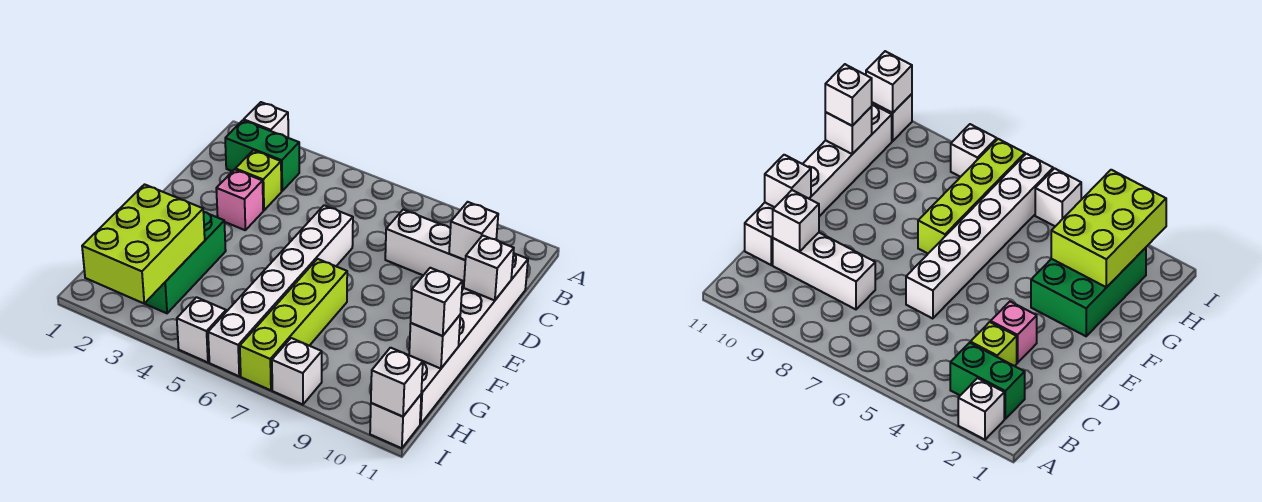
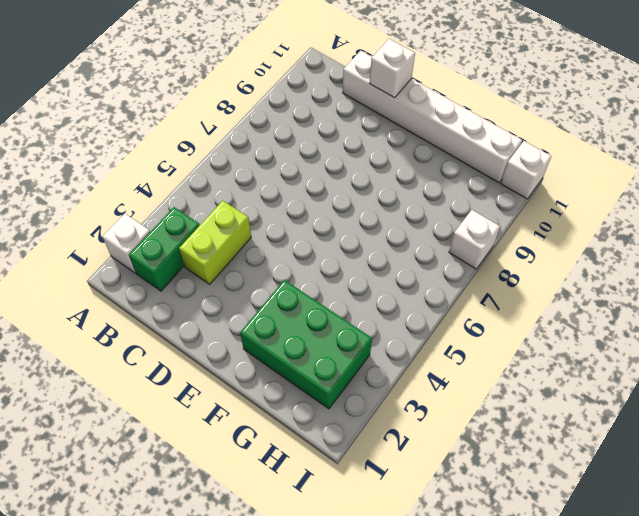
lime 1x2 brick [179,201,251,284] -> lime 1x1 brick [235,150,281,210]
none -> white 1x3 brick [385,210,465,290]
none -> pink 1x1 brick [216,169,263,230]
none -> white 1x6 brick [208,205,353,376]

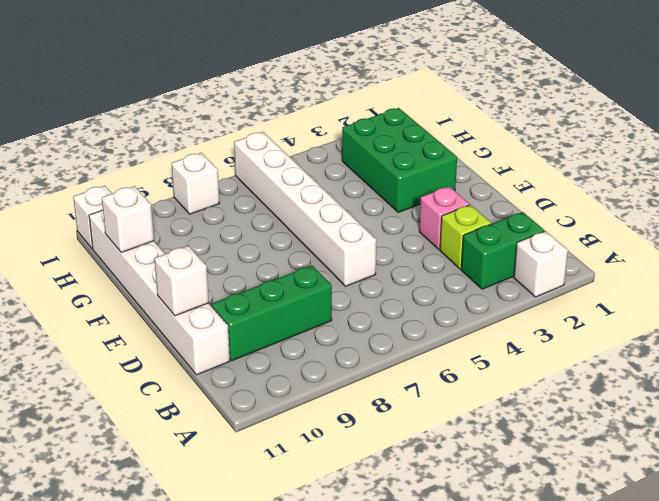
green 1x3 brick [211,265,332,361] -> white 1x3 brick [385,210,465,290]
none -> lime 1x4 brick [240,259,347,390]
none -> white 1x1 brick [177,297,226,362]
none -> white 1x1 brick [449,202,498,260]

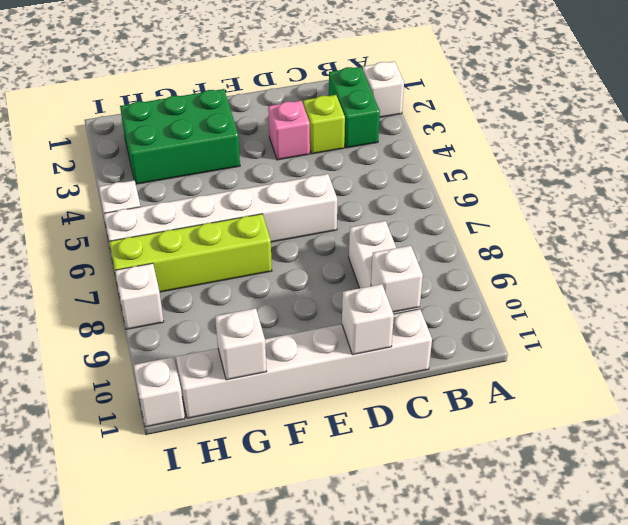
none -> lime 2x3 brick [82,184,205,304]
none -> white 1x1 brick [371,348,423,417]
none -> white 1x1 brick [411,268,462,336]

